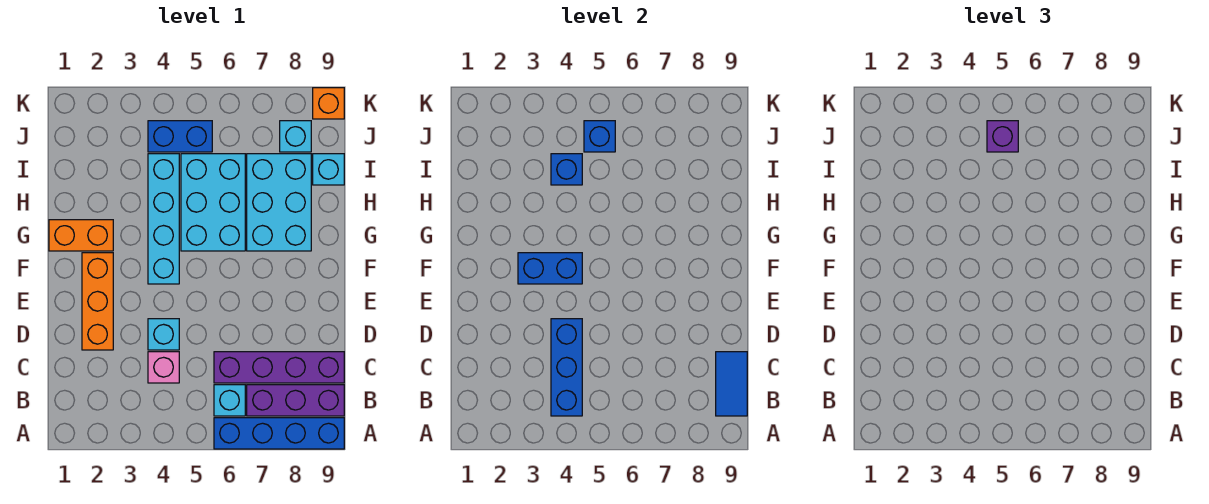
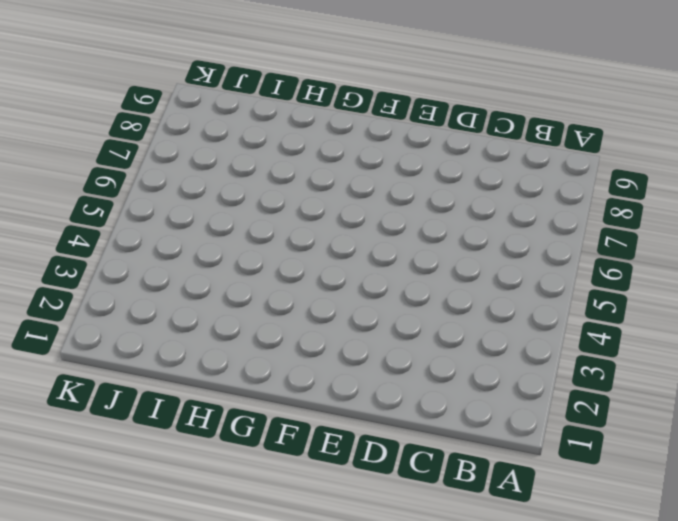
none -> blue 1x4 brick [214,418,344,449]
none -> cyan 1x1 brick [214,385,245,416]
none -> purple 1x3 brick [247,385,344,416]

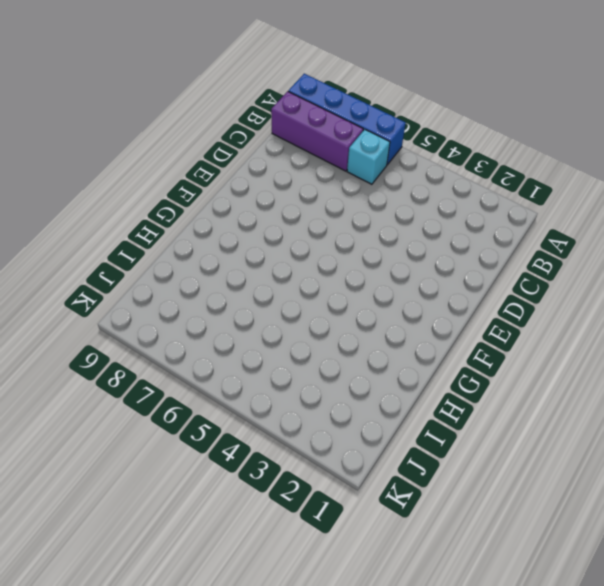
none -> pink 1x1 brick [148,352,179,383]
none -> purple 1x4 brick [214,352,344,383]
none -> orange 1x3 brick [82,253,113,350]

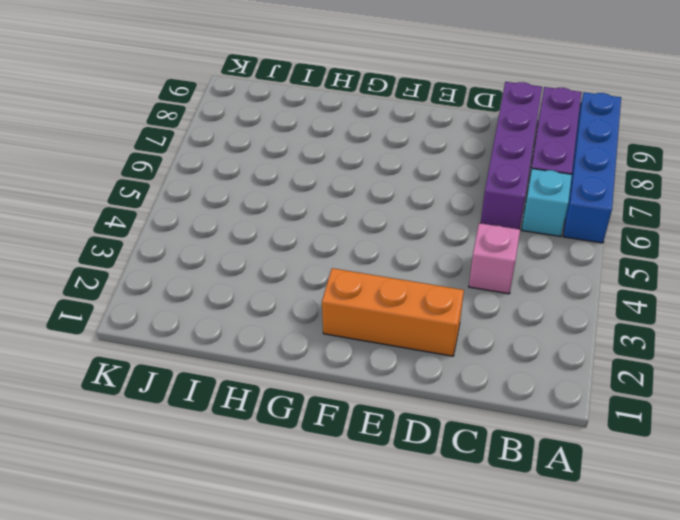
none -> cyan 1x1 brick [148,319,179,350]
none -> cyan 1x4 brick [148,154,179,284]
none -> orange 1x2 brick [49,220,113,251]

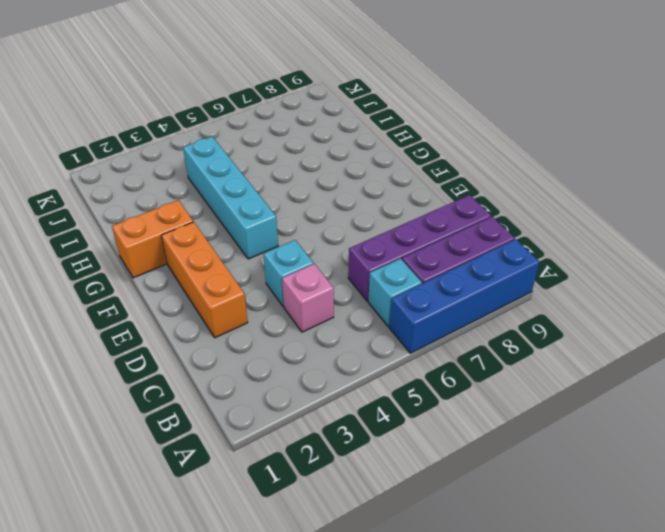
none -> cyan 2x3 brick [181,154,245,251]
none -> cyan 2x3 brick [247,154,311,251]
none -> cyan 1x1 brick [313,154,344,185]

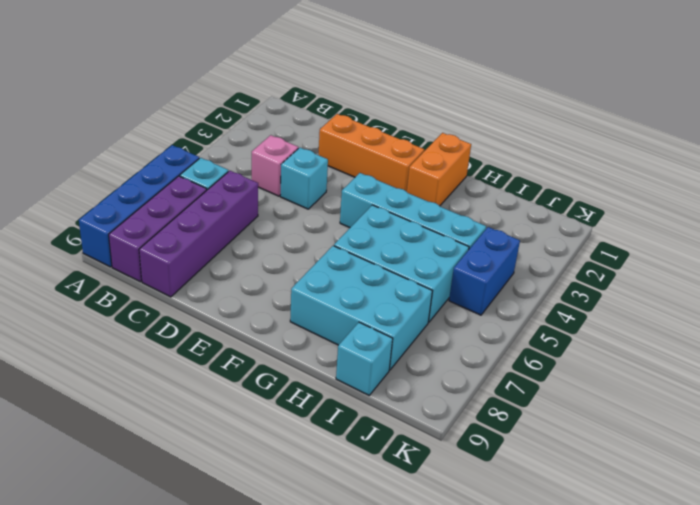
none -> cyan 1x1 brick [280,121,311,152]
none -> orange 1x1 brick [313,88,344,119]
none -> blue 1x3 brick [551,319,582,416]

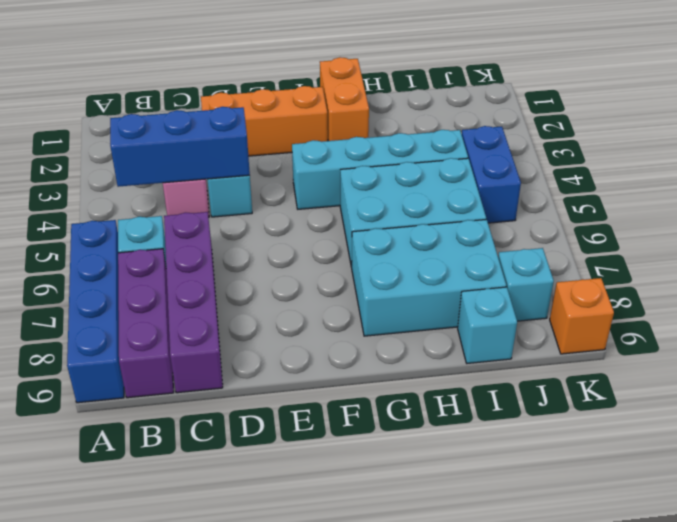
none -> blue 1x2 tile [716,352,747,416]
none -> blue 1x2 brick [518,253,582,284]
none -> blue 1x1 brick [551,154,582,185]

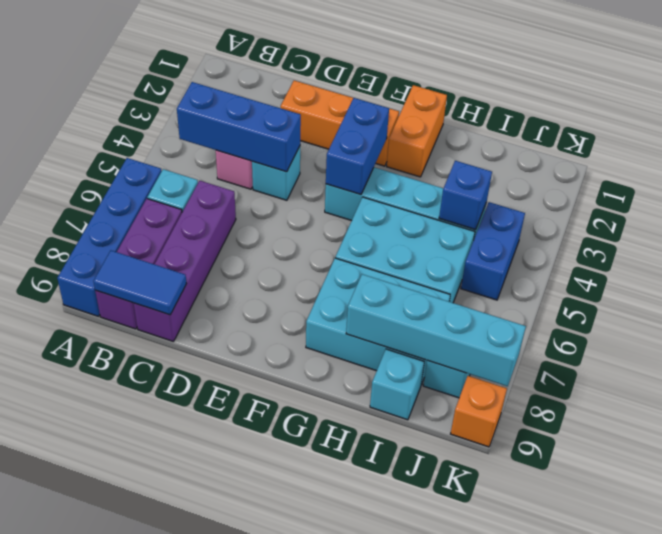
cyan 1x4 brick [346,274,526,386] -> none
none -> blue 1x1 brick [584,121,615,152]
none -> purple 1x1 brick [987,121,1018,152]

